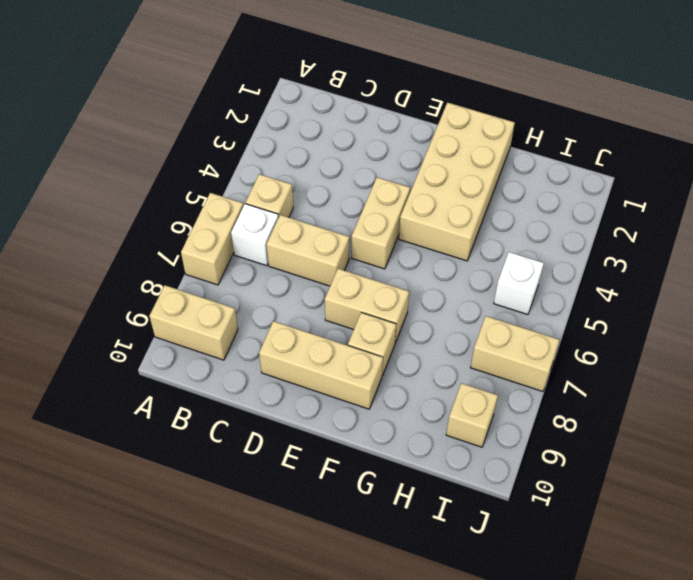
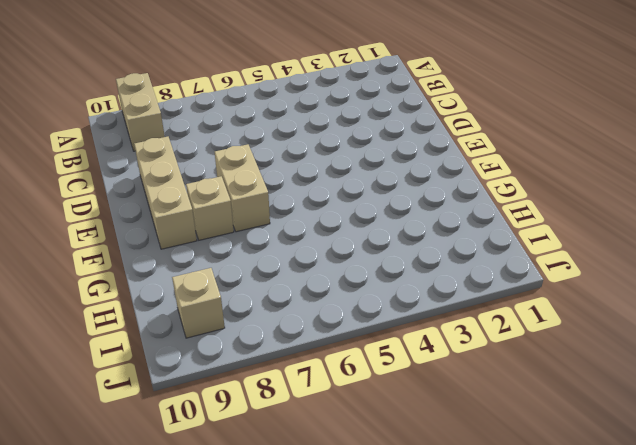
none -> tan 1x2 brick [181,193,243,285]
none -> tan 1x1 brick [246,174,293,217]
none -> white 1x1 brick [231,204,279,266]

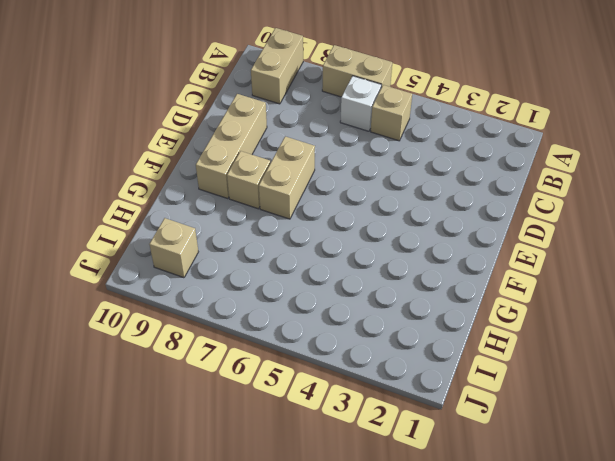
none -> tan 1x2 brick [267,215,349,286]
none -> tan 1x2 brick [352,177,410,269]
none -> tan 2x4 brick [399,103,515,261]

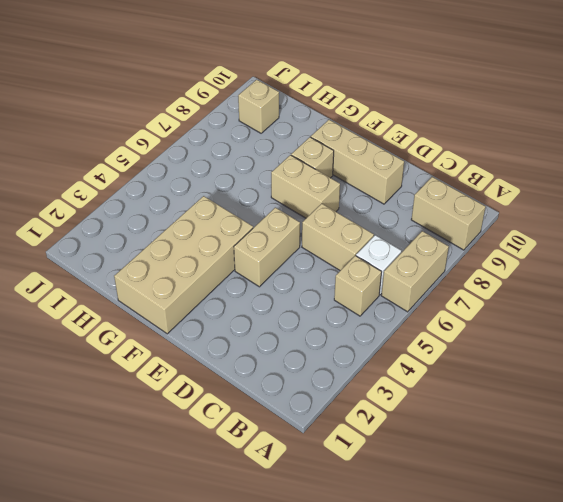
none -> white 1x1 brick [494,252,544,315]
none -> tan 1x2 brick [471,316,559,391]

